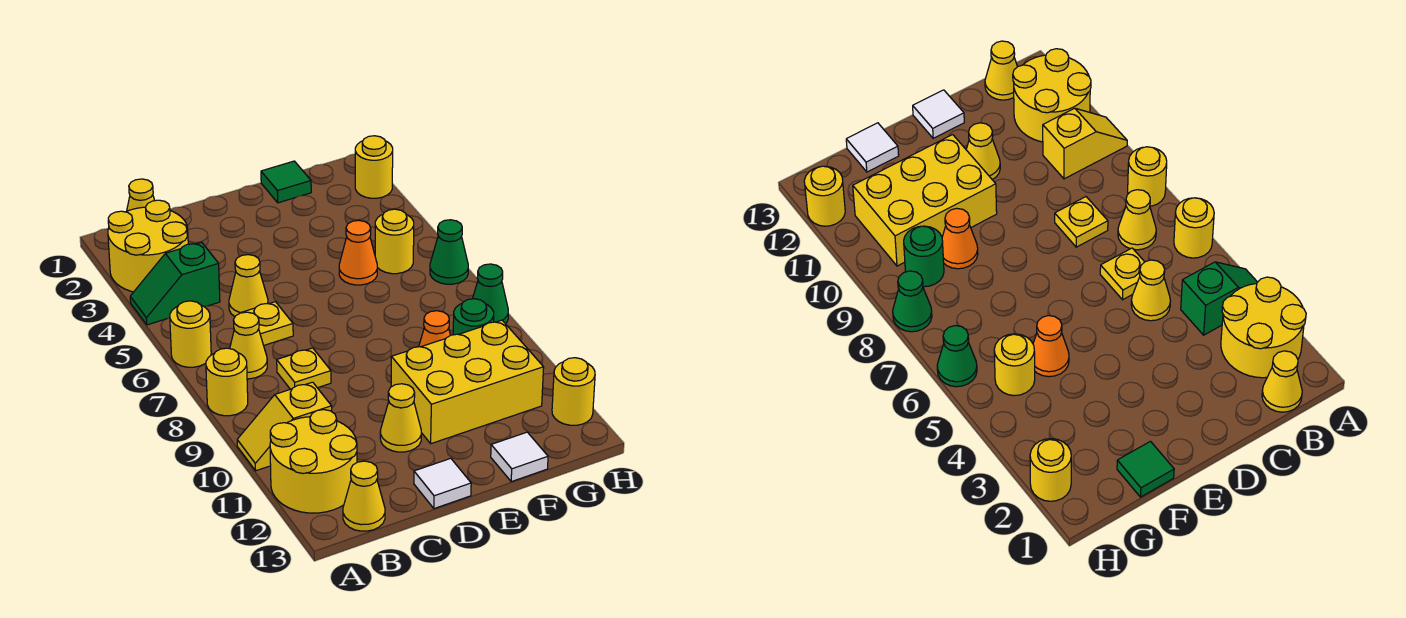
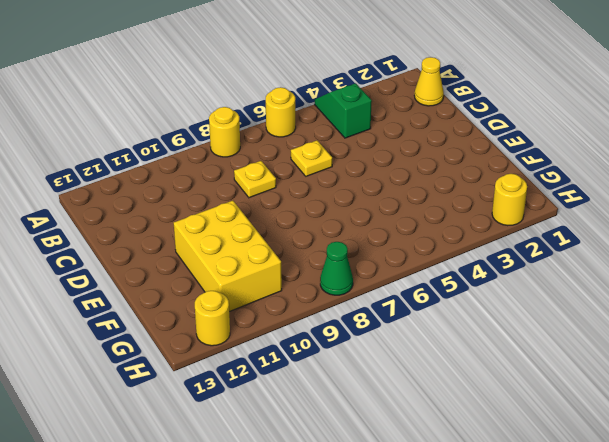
none -> yellow 2x2 round brick [108,200,188,292]
none -> yellow 1x2 slope [237,382,332,471]
none -> yellow 2x2 round brick [270,410,357,513]

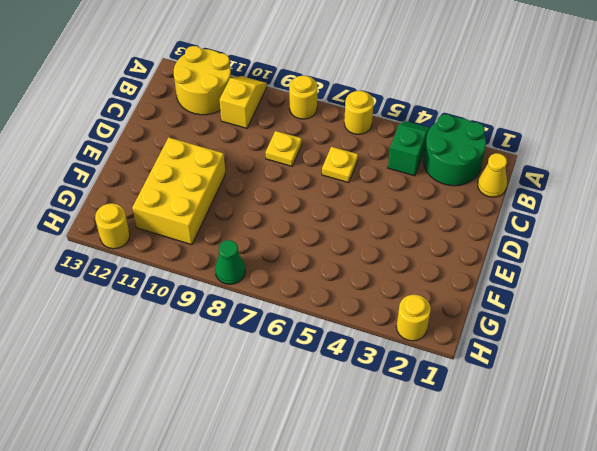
green 2x2 round brick [423,114,486,186] -> yellow 2x2 round brick [108,200,188,292]
none -> yellow 1x1 cone [230,312,267,379]
none -> yellow 1x1 cone [343,461,385,531]
none -> yellow 1x1 cone [229,255,268,317]

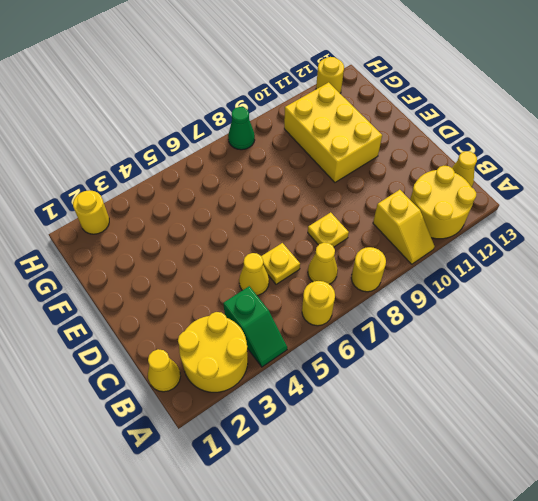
none -> yellow 1x1 cone [380,384,421,452]
none -> white 1x1 tile [414,458,471,509]
none -> green 1x1 tile [261,161,311,203]

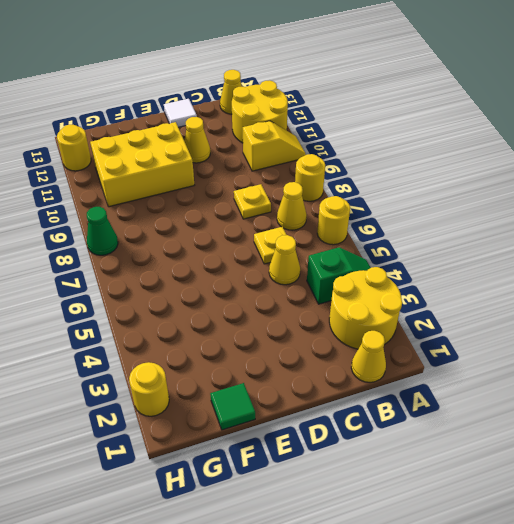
none -> orange 1x1 cone [339,220,377,285]
none -> orange 1x1 cone [419,311,450,347]
none -> white 1x1 tile [491,432,548,482]

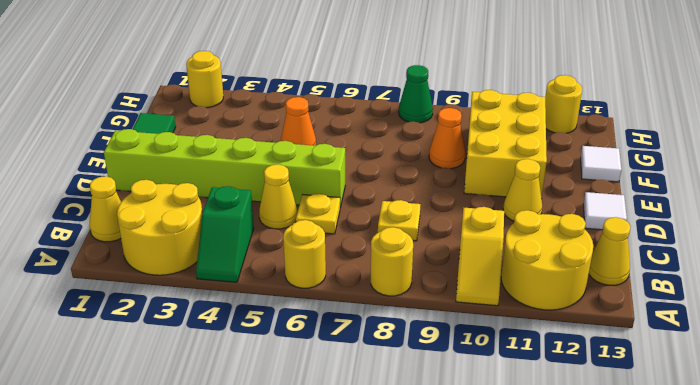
lime 1x6 brick [104,129,345,208] -> none
none -> yellow 1x1 cone [230,312,267,379]
none -> yellow 1x1 round brick [375,209,414,274]
none -> green 1x1 round brick [453,299,494,335]

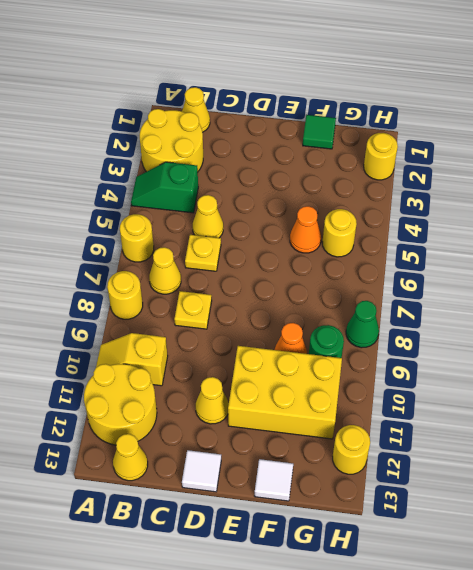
none -> green 1x1 cone [430,220,468,284]

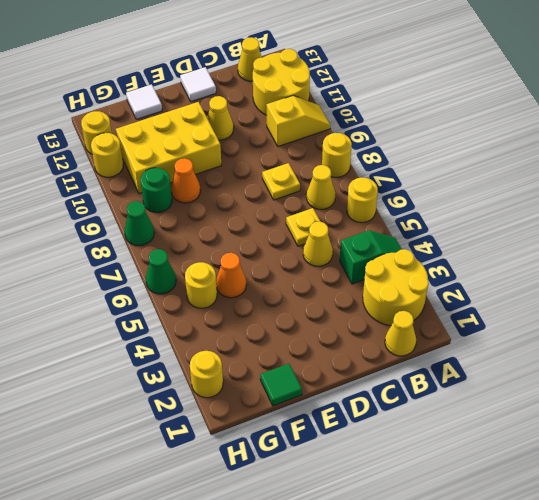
yellow 1x1 round brick [91,133,123,177] -> none

